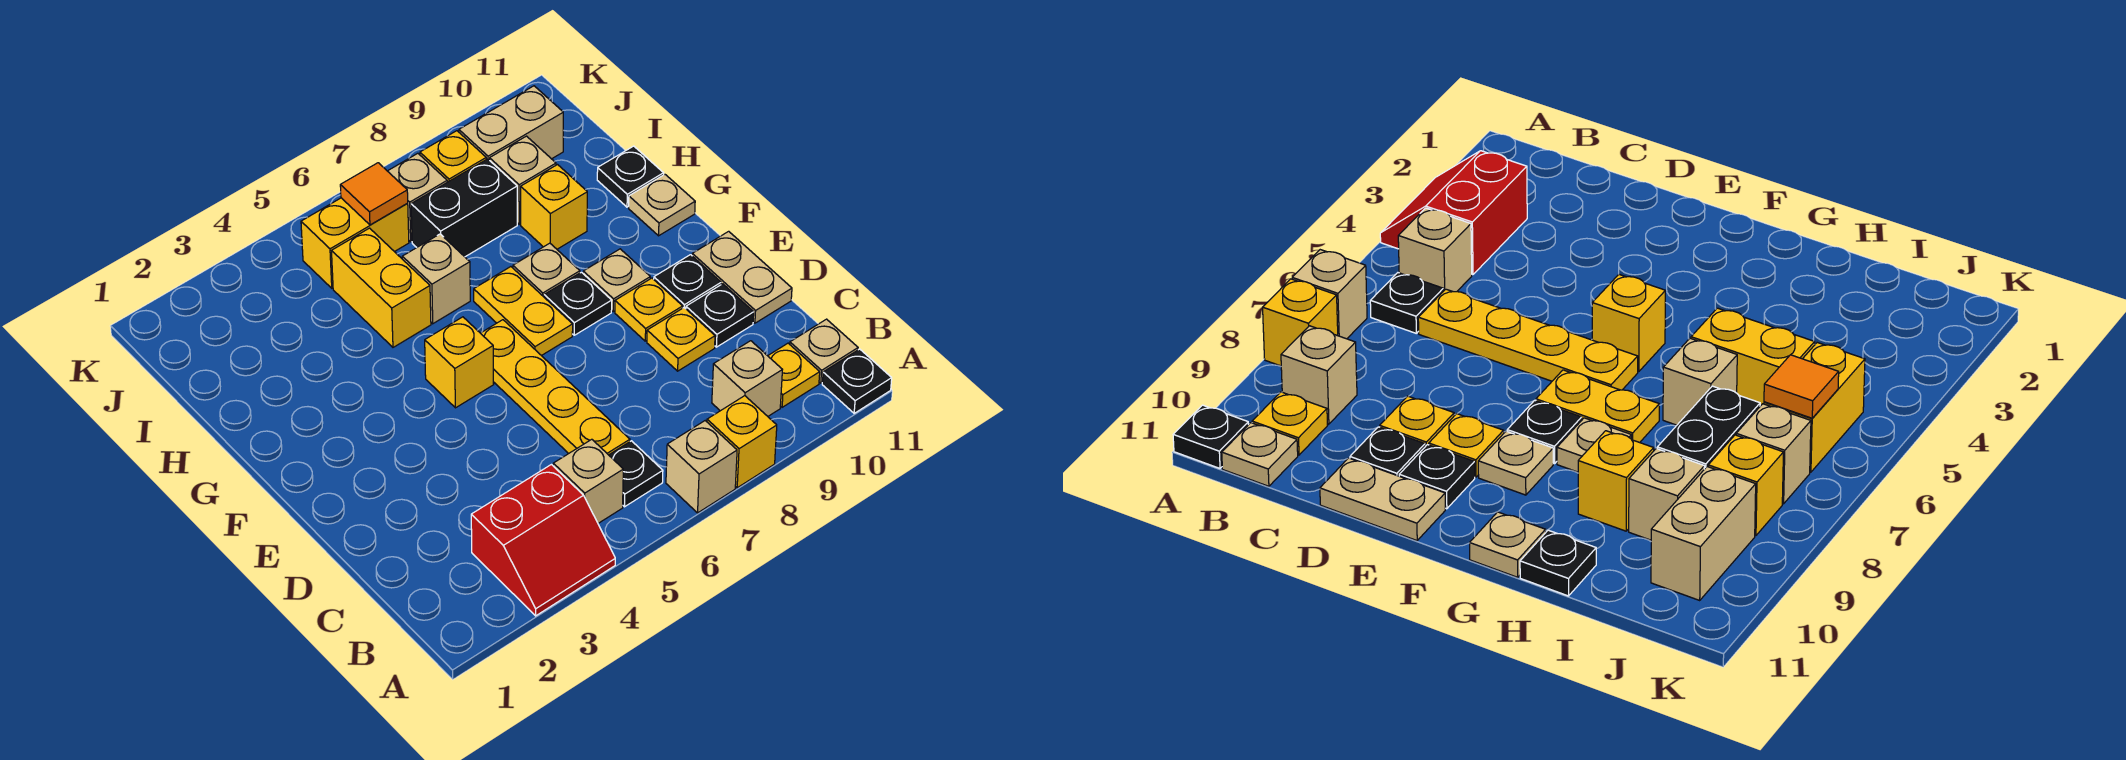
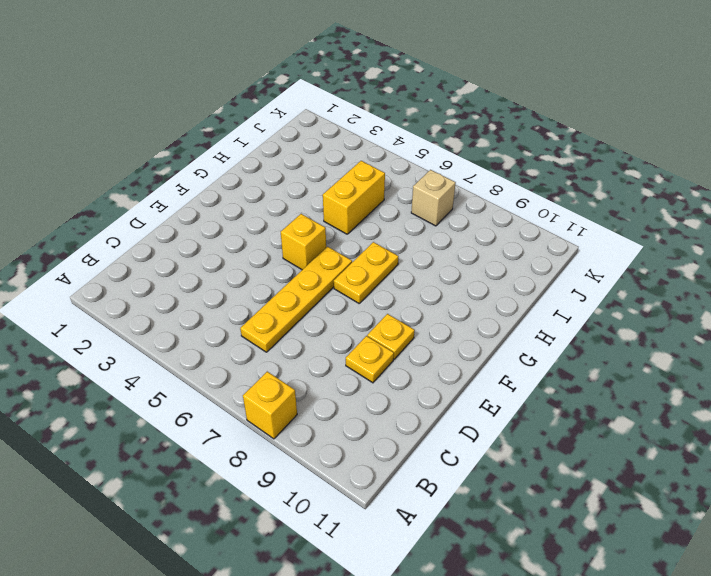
none -> red 2x2 slope [471,465,615,616]
none -> tan 1x1 brick [666,421,737,513]
none -> black 1x1 plate [822,349,892,413]
none -> tan 1x1 brick [553,439,623,523]

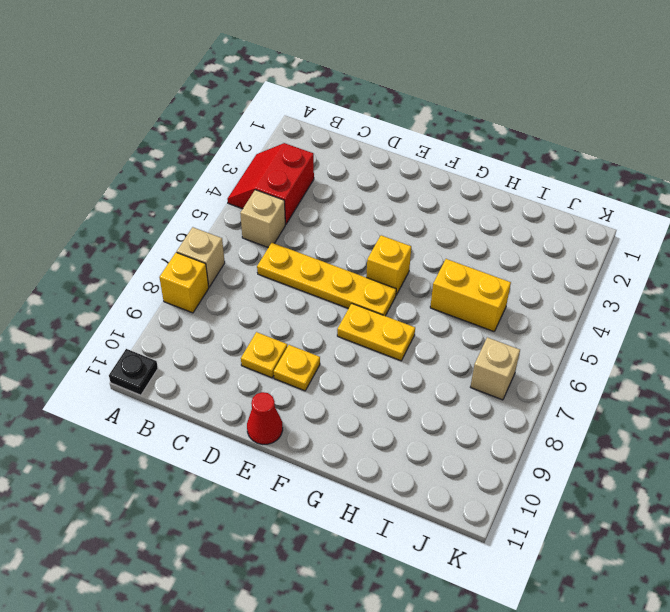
red 1x1 cone [247,392,283,444] -> tan 1x2 plate [692,231,792,323]
none -> black 1x1 plate [609,441,663,507]
none -> tan 1x1 brick [712,341,782,416]
none -> yellow 1x1 plate [768,343,820,407]
none -> tan 1x1 plate [790,319,858,383]

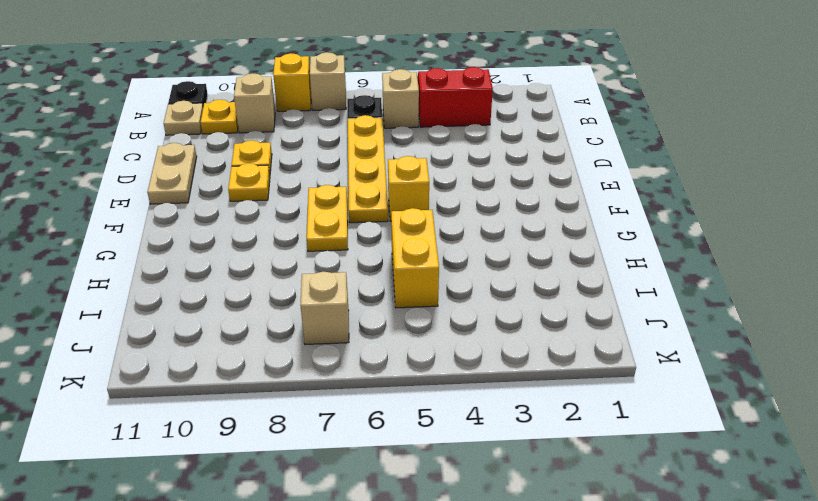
none -> black 1x1 plate [686,284,754,347]
none -> black 1x1 plate [654,255,721,309]
none -> black 1x1 plate [544,272,612,335]
none -> tan 1x1 plate [583,249,650,312]

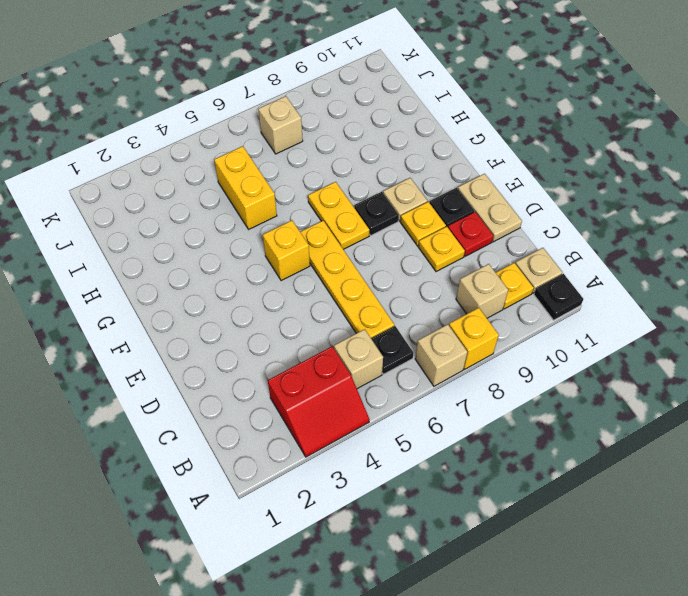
red 1x1 plate [448,212,494,256] -> black 1x1 plate [686,284,754,347]
none -> tan 1x1 plate [513,243,580,297]
none -> tan 1x1 plate [629,174,695,236]
none -> tan 1x1 brick [402,234,470,324]
none -> yellow 1x1 brick [521,165,587,249]

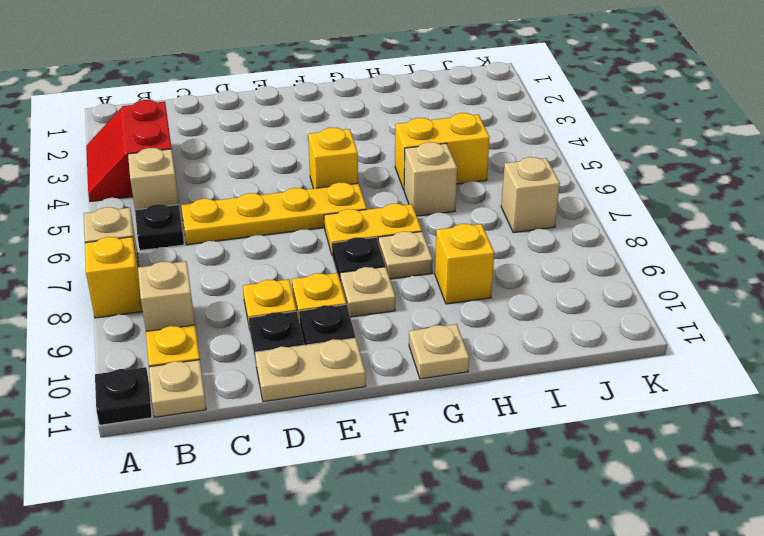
none -> black 1x1 plate [597,146,664,207]
none -> black 1x2 brick [411,159,517,257]
none -> tan 1x1 brick [490,136,556,224]
none -> yellow 1x2 brick [301,198,409,288]

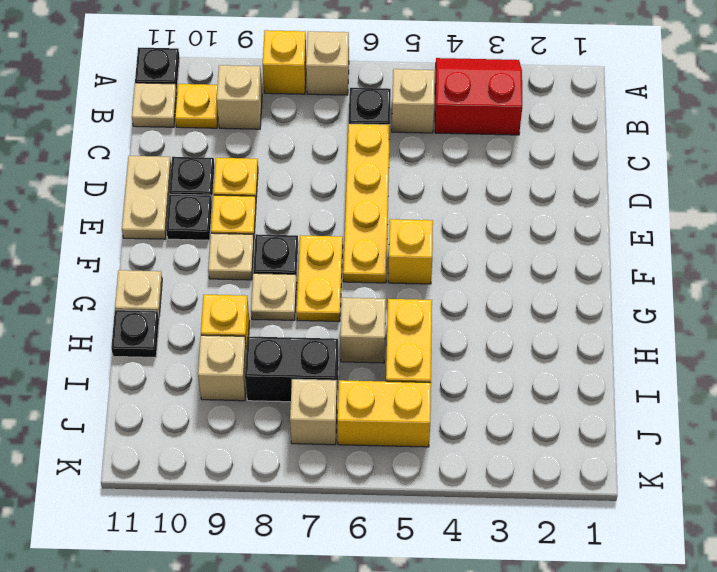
none -> yellow 1x1 brick [420,131,486,182]
none -> tan 1x2 brick [459,86,563,160]
none -> orange 1x1 tile [340,163,408,225]

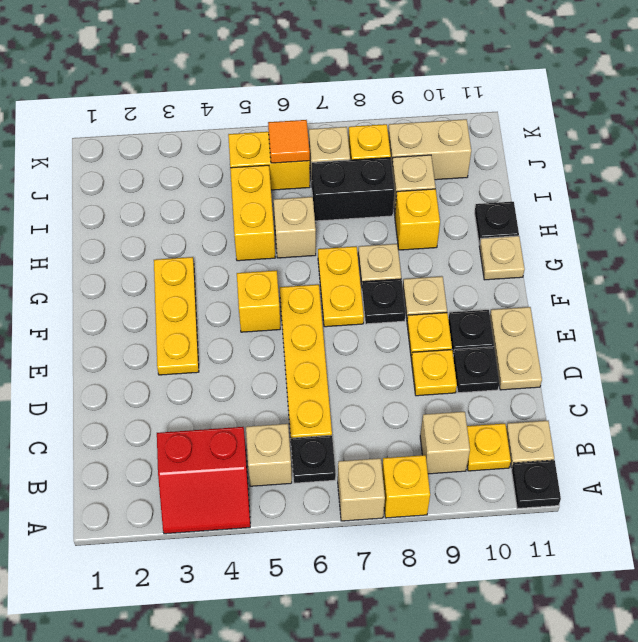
yellow 1x3 plate [154,257,199,375] -> none

